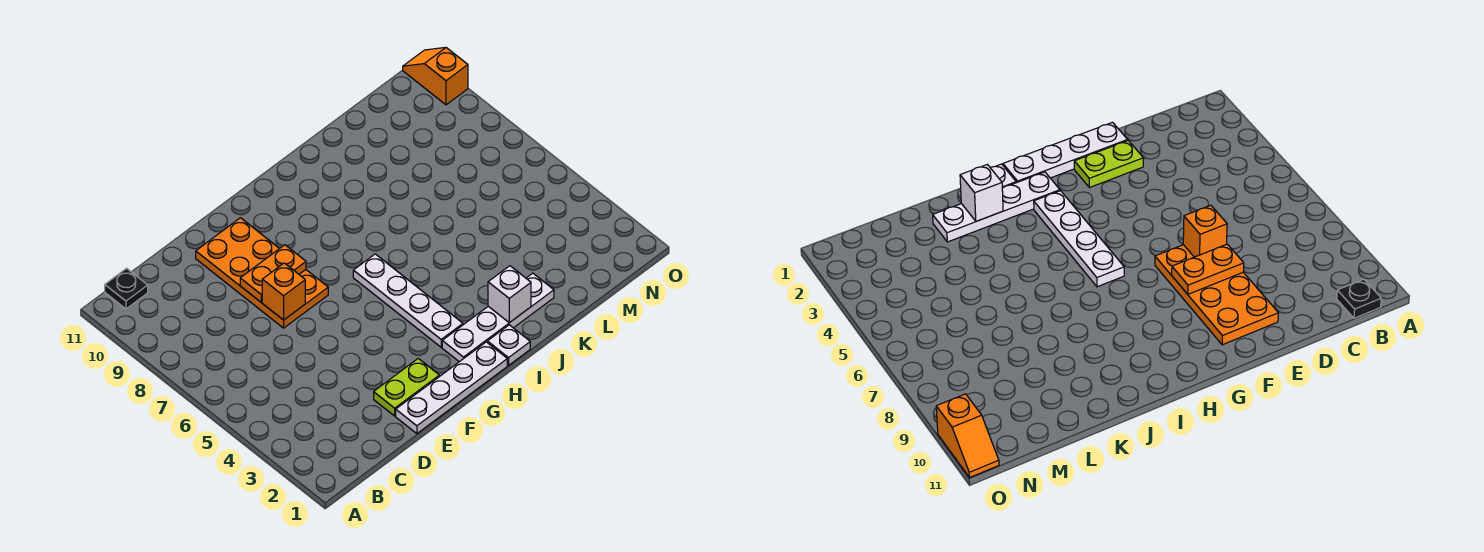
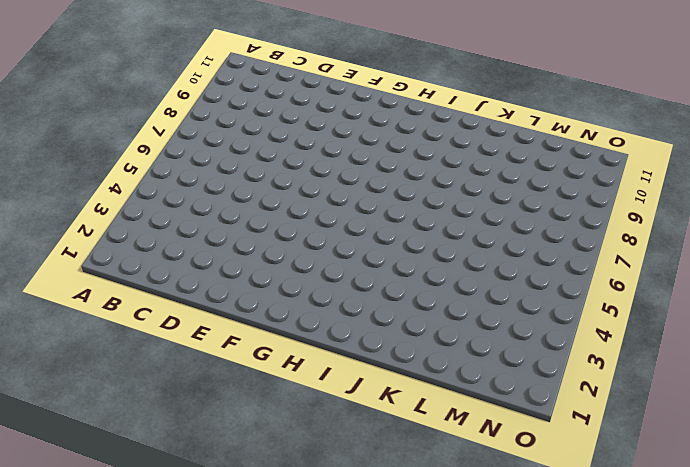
none -> black 1x1 plate [105,268,148,309]
none -> white 1x4 plate [396,342,507,434]

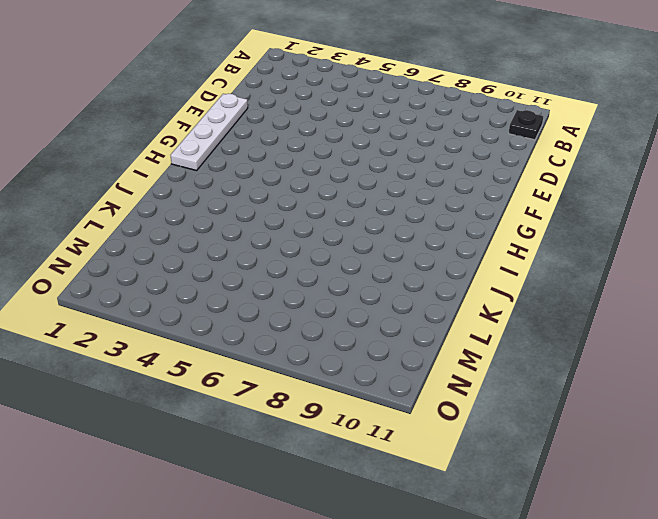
none -> lime 1x2 plate [374,359,439,416]
none -> orange 2x4 plate [196,218,328,328]

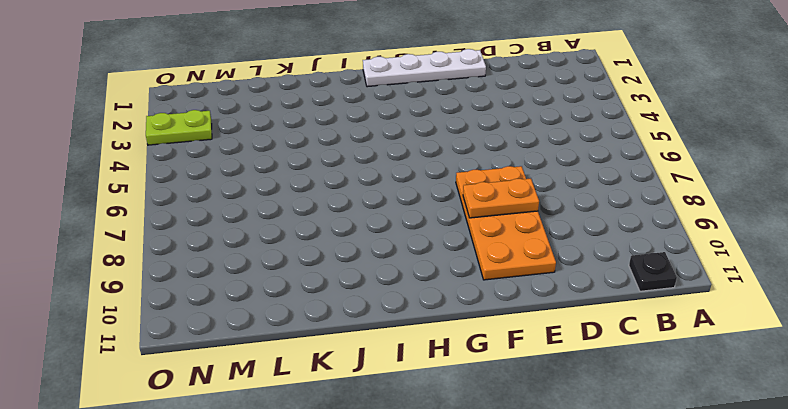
lime 1x2 plate [146,110,212,145] -> lime 1x2 plate moved to [374,359,439,416]
none -> white 1x4 plate [442,273,554,362]
none -> white 1x4 plate [353,254,463,347]

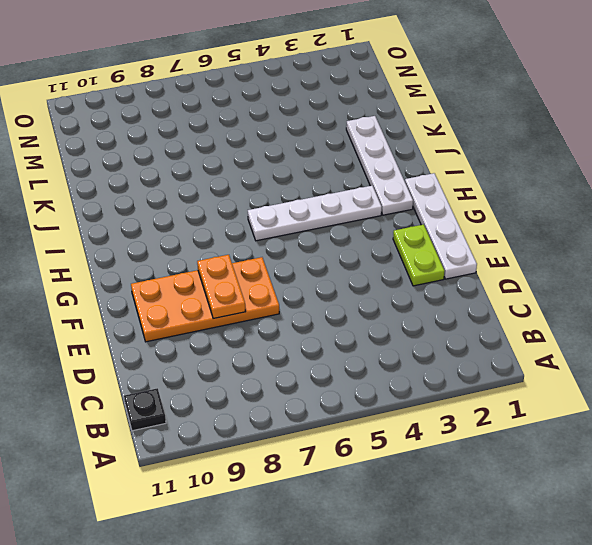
none -> white 1x1 plate [487,325,530,365]
none -> orange 1x2 slope [403,47,468,105]

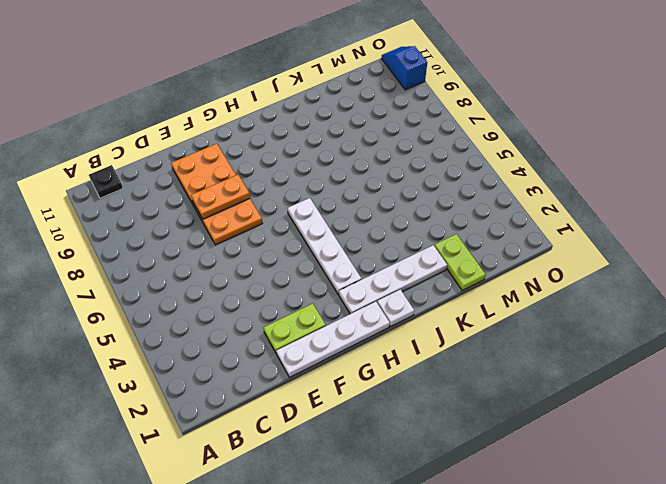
lime 1x2 plate [434,234,486,290] -> none
blue 1x2 slope [381,46,427,90] -> orange 1x2 slope [403,47,468,105]
none -> orange 1x1 brick [262,263,305,320]
none -> white 1x1 brick [488,266,531,323]

